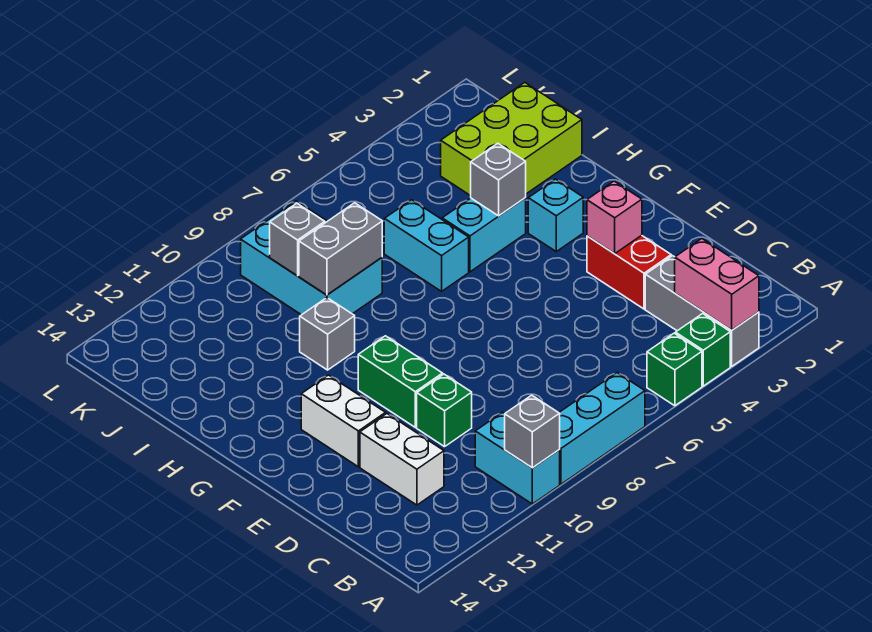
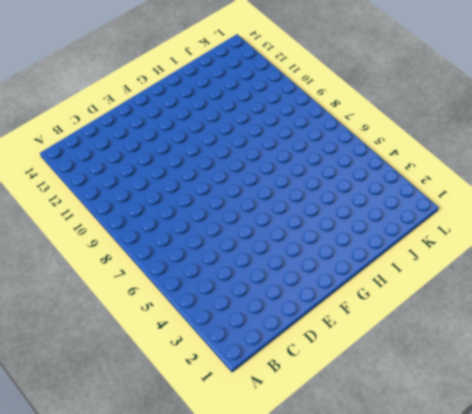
none -> grey 1x3 brick [645,256,759,366]
none -> green 1x1 brick [675,314,730,386]
none -> green 1x1 brick [647,333,702,406]

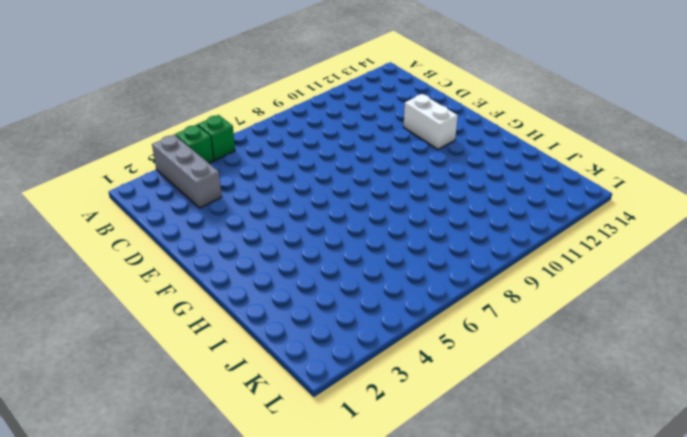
none -> cyan 1x3 brick [559,373,645,484]
none -> cyan 1x2 brick [475,412,560,504]
none -> white 1x2 brick [360,414,444,505]

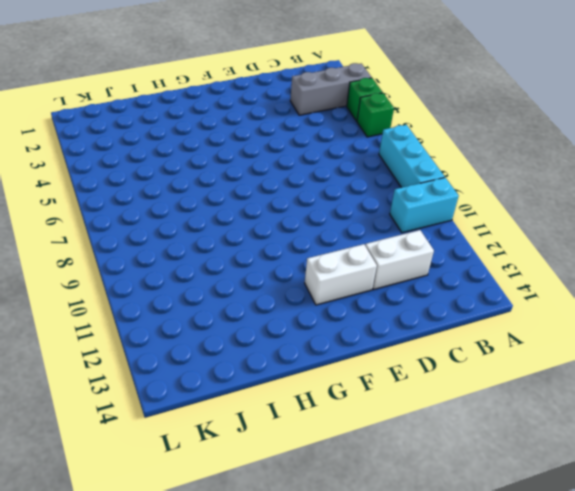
none -> red 1x2 brick [587,235,671,309]
none -> green 1x1 brick [417,374,472,447]
none -> green 1x2 brick [358,336,443,427]

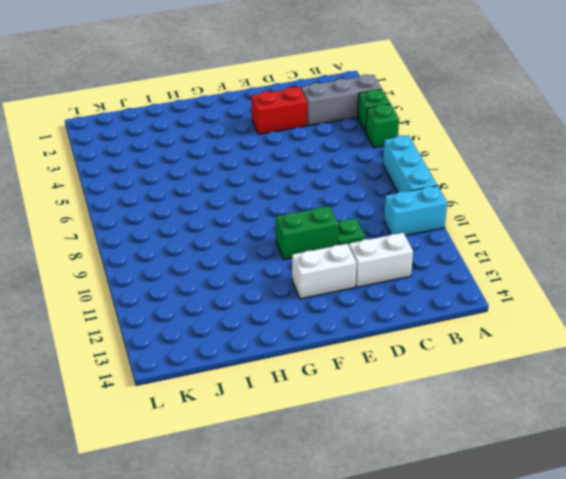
green 1x1 plate [337,218,365,245] -> green 1x1 brick [417,374,472,447]
none -> cyan 1x1 brick [528,179,583,251]
none -> cyan 1x2 brick [442,198,526,272]
none -> cyan 1x2 brick [384,200,469,291]

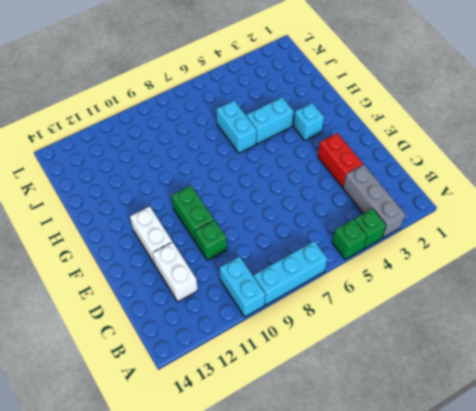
none -> grey 1x1 brick [300,298,355,370]
none -> lime 2x3 brick [441,82,582,196]
none -> cyan 2x3 brick [241,201,382,315]

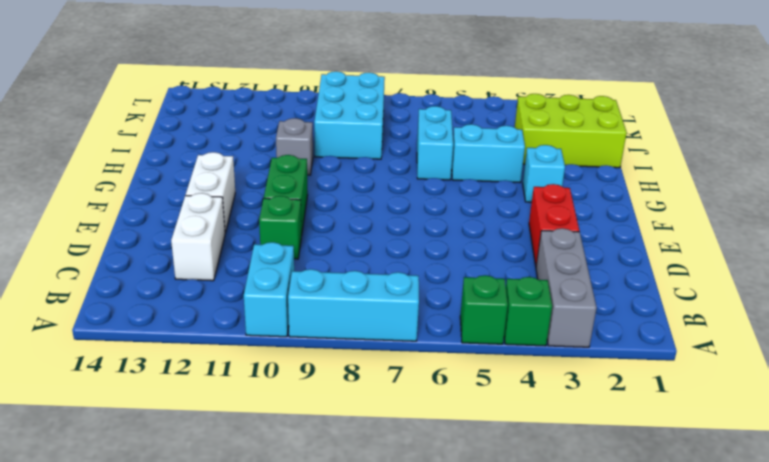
none -> pink 1x2 brick [675,239,759,330]
none -> grey 1x1 brick [505,395,560,468]
none -> pink 1x1 brick [587,181,642,254]

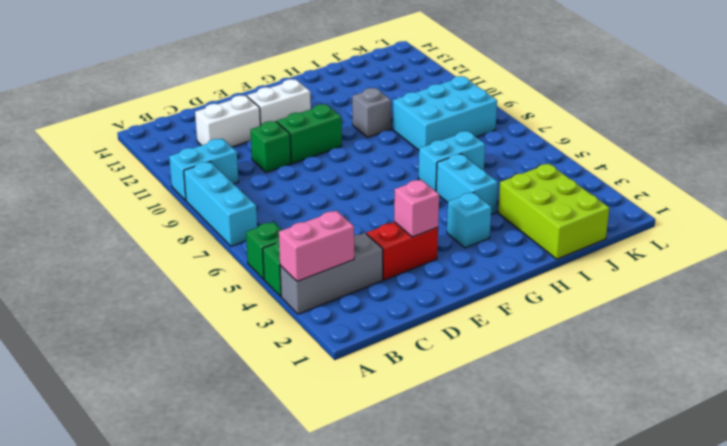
none -> grey 1x1 brick [505,395,560,468]
none -> grey 1x1 brick [471,143,526,216]
none -> grey 1x2 brick [299,203,382,295]

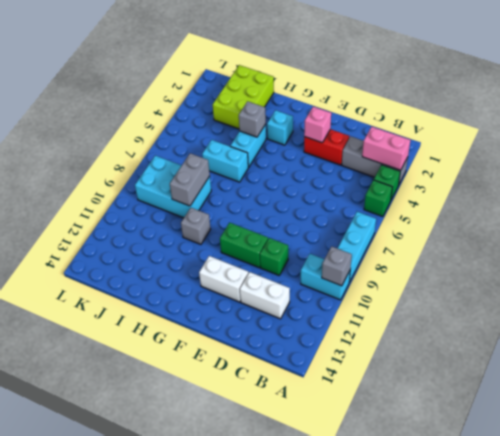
none -> grey 1x1 brick [270,203,325,276]

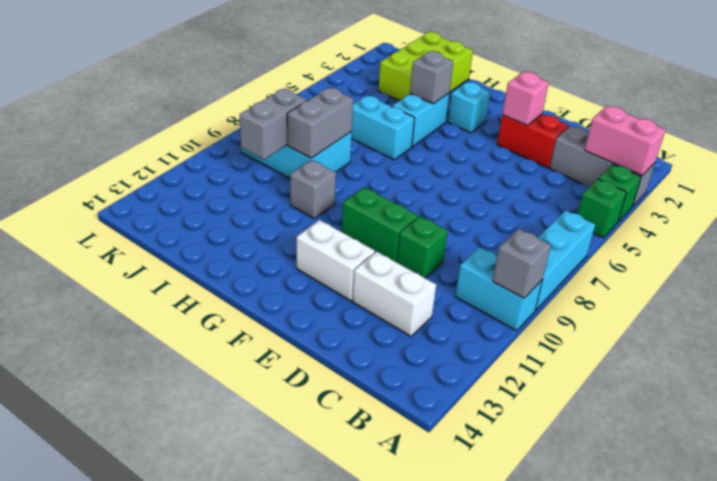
grey 1x2 brick [239,89,307,159] -> grey 1x1 brick [270,203,325,276]

